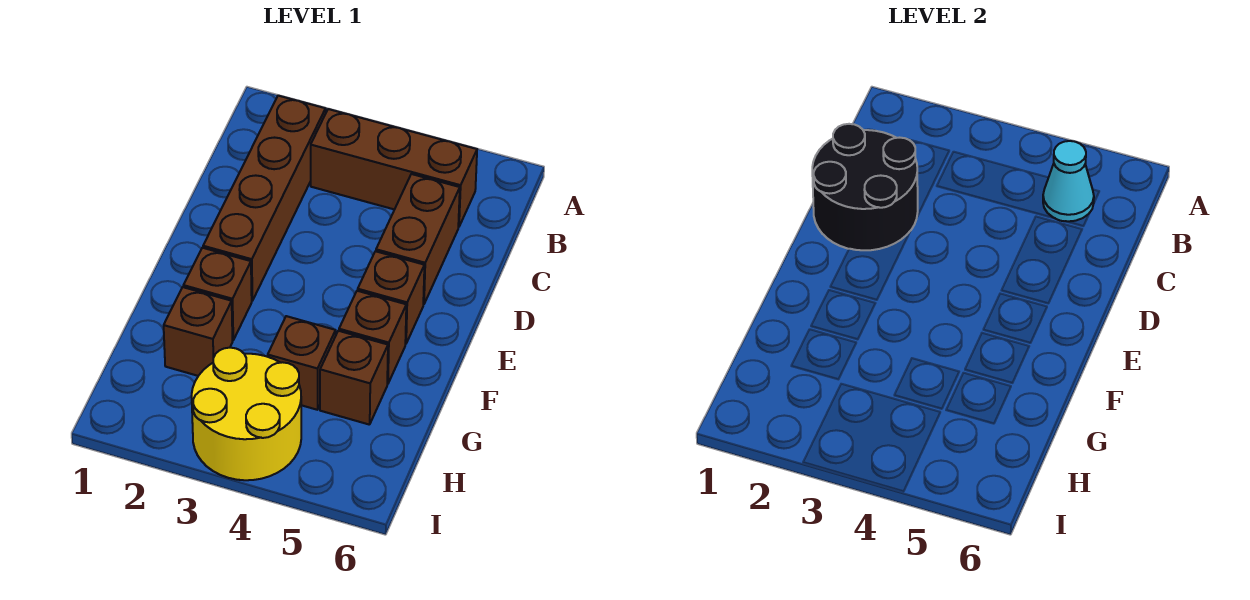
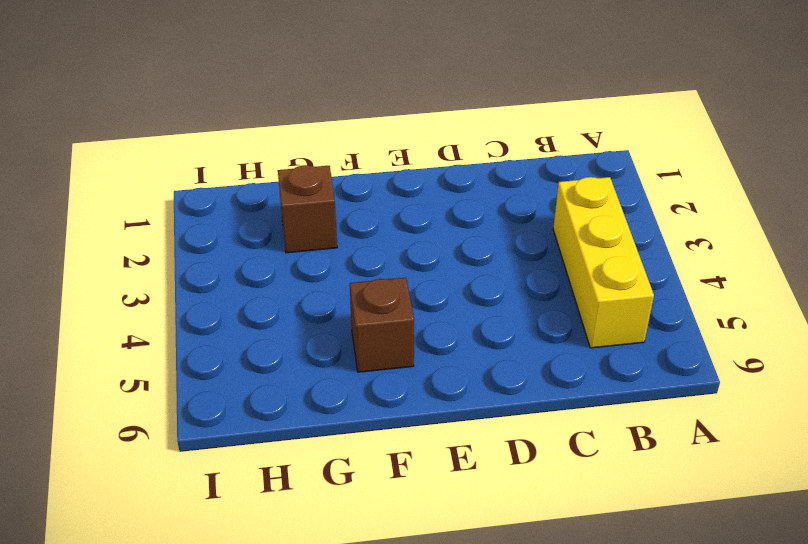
yellow 1x3 brick [553,177,654,348] -> brown 1x3 brick [311,109,477,227]
none -> brown 1x4 brick [203,96,326,301]
none -> brown 1x2 brick [376,174,460,304]
none -> brown 1x1 brick [358,251,424,344]

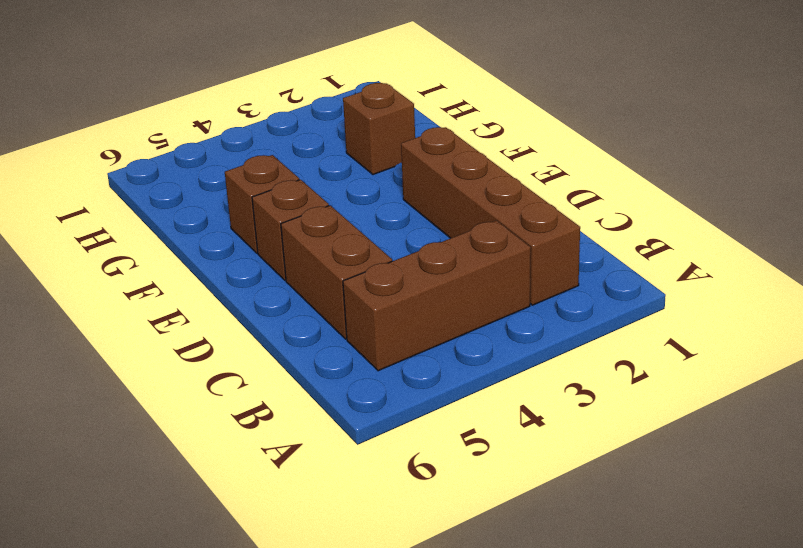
none -> brown 1x1 brick [183,248,252,340]
none -> brown 1x1 brick [268,316,336,410]
none -> brown 1x1 brick [320,331,388,425]

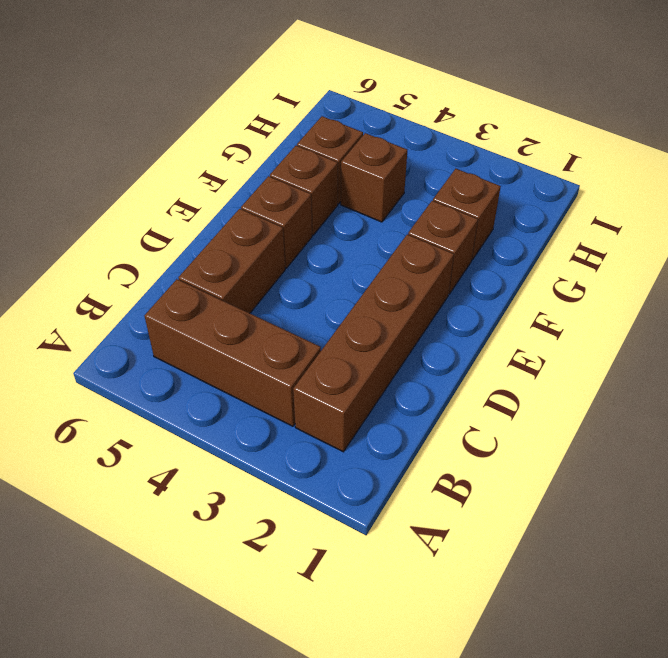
none -> yellow 2x2 round brick [192,348,301,480]
none -> cyan 1x1 cone [1043,141,1094,221]
none -> black 2x2 round brick [812,124,918,250]

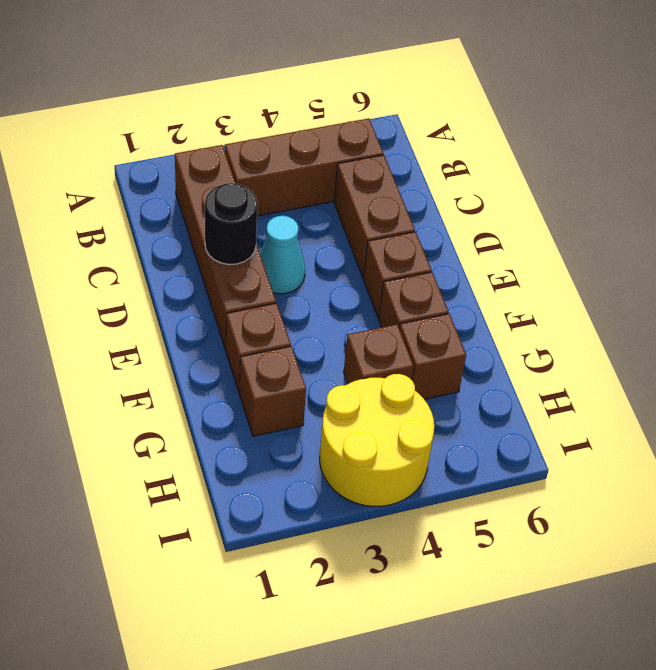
black 1x1 round brick [205,183,257,265] -> black 2x2 round brick [812,124,918,250]
cyan 1x1 cone [260,216,305,294] -> cyan 1x1 cone moved to [1043,141,1094,221]

